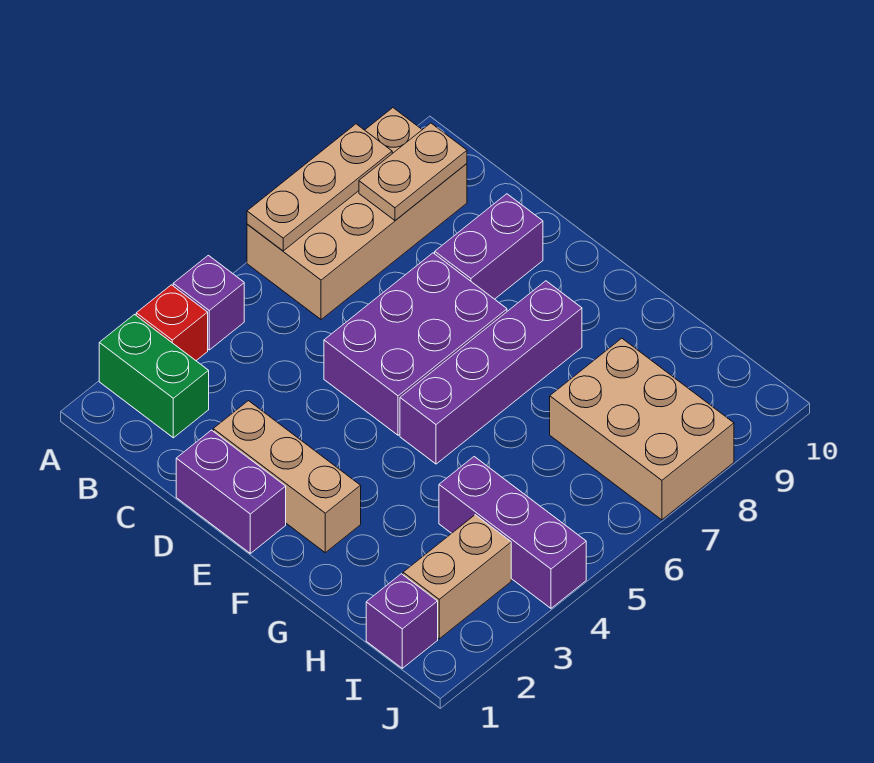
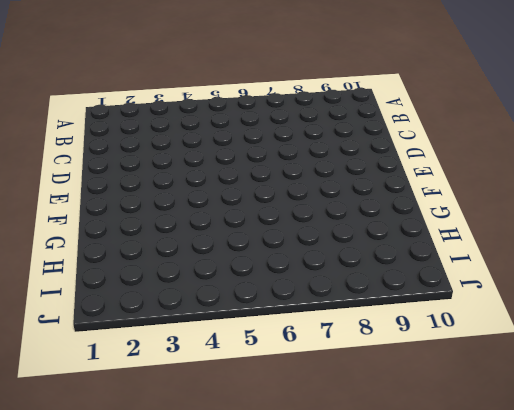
none -> green 1x2 brick [99,315,209,438]
none -> red 1x1 brick [136,285,208,360]
none -> purple 1x1 brick [173,255,244,350]

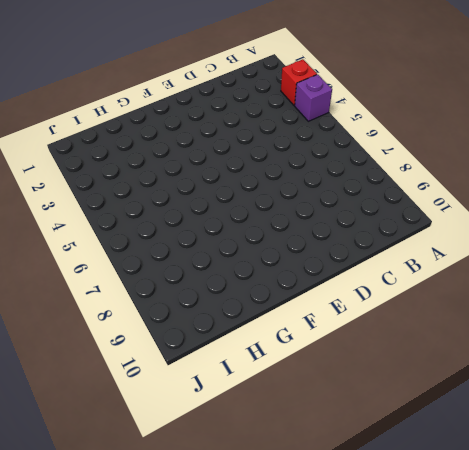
none -> green 1x2 brick [99,315,209,438]
none -> tan 2x4 brick [247,108,467,320]
none -> purple 1x2 brick [176,430,286,553]

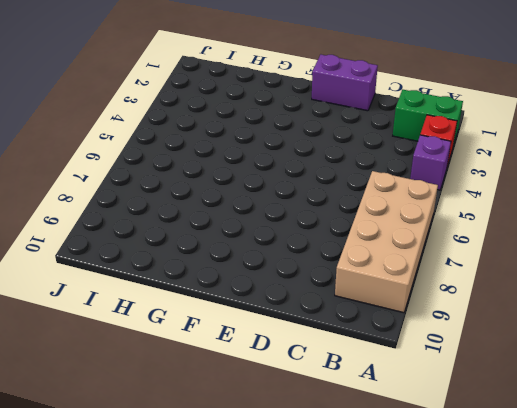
none -> tan 1x3 brick [213,401,361,553]
none -> purple 2x3 brick [324,253,507,435]
none -> purple 1x2 brick [435,194,543,299]

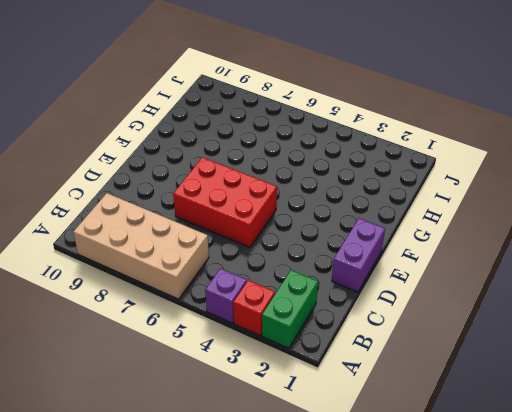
red 2x3 brick [173,157,277,247] -> purple 2x3 brick [324,253,507,435]
none -> tan 1x3 brick [213,401,361,553]
none -> purple 1x2 brick [435,194,543,299]
none -> purple 1x4 brick [400,281,582,464]

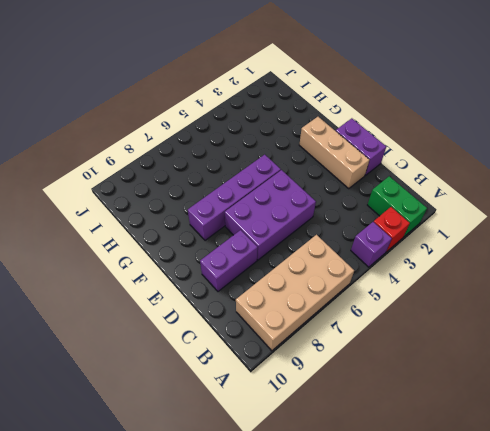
none -> purple 1x3 brick [439,457,586,608]
none -> tan 2x3 brick [550,338,734,520]
none -> purple 1x1 brick [366,574,438,668]

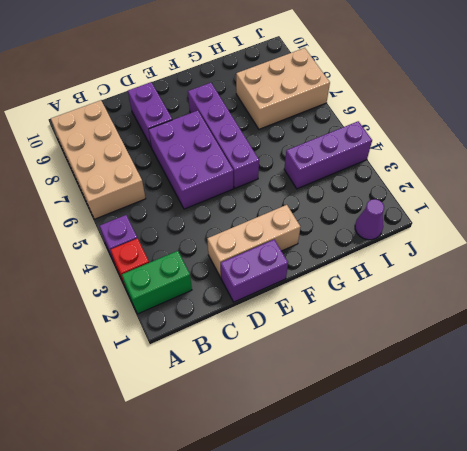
purple 1x1 cone [355,199,384,240] -> purple 1x1 brick [366,574,438,668]
none -> tan 1x2 brick [403,515,511,639]
none -> tan 1x3 plate [247,124,392,251]
none -> tan 1x2 plate [359,123,467,220]

